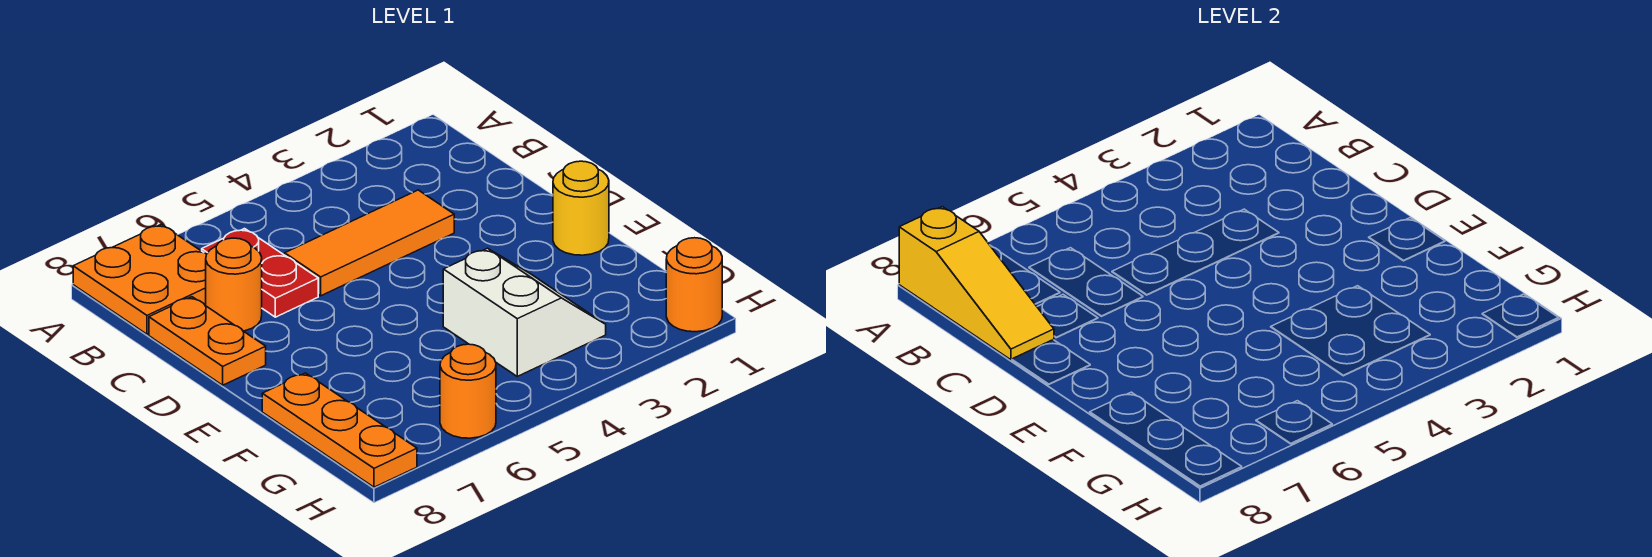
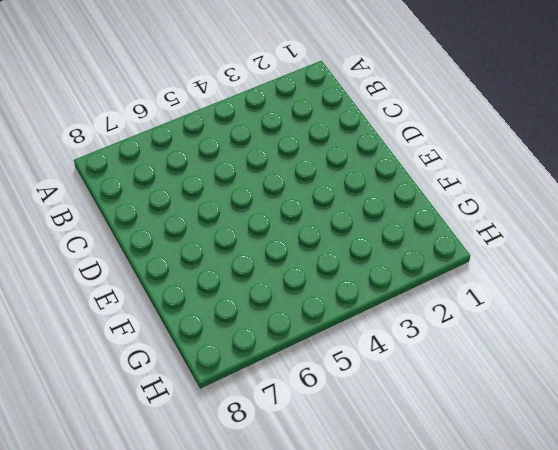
none -> orange 2x2 plate [73,224,207,334]
none -> red 1x2 plate [202,229,318,317]

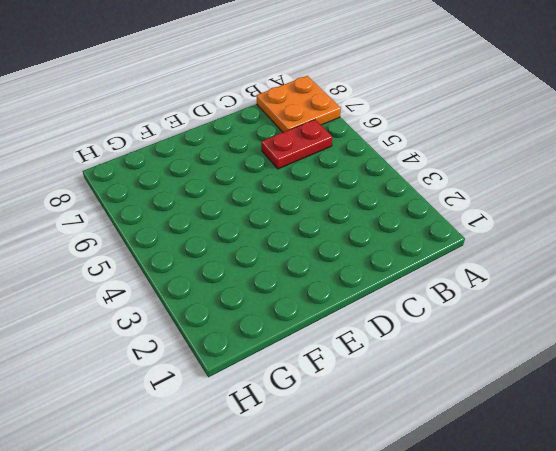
none -> orange 1x3 tile [285,190,454,296]
none -> orange 1x1 round brick [206,238,262,331]

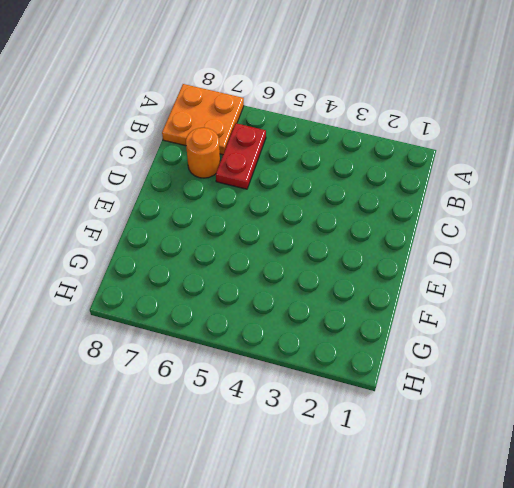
none -> orange 1x3 tile [285,190,454,296]
none -> orange 1x2 plate [149,297,266,385]

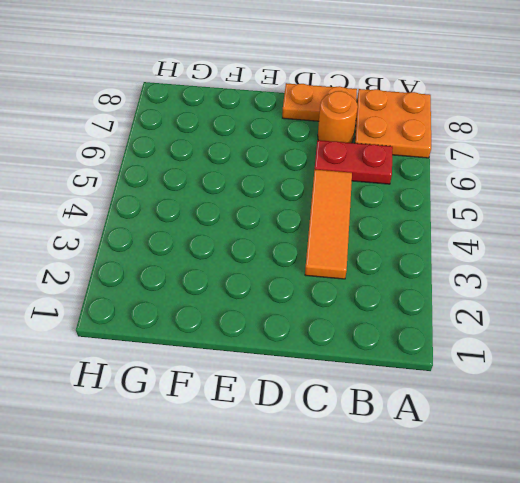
none -> yellow 1x1 round brick [553,161,609,255]
none -> white 2x2 slope [443,248,606,376]

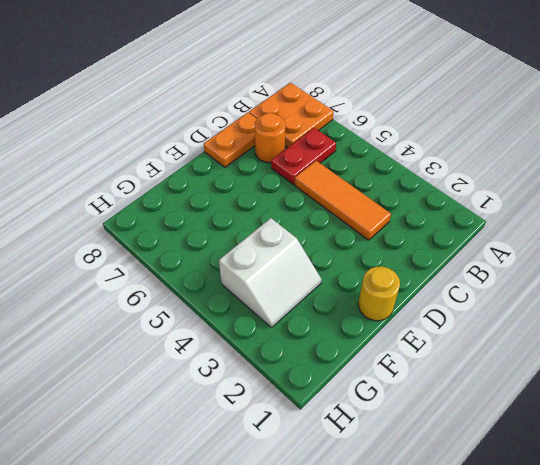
none -> orange 1x3 plate [262,373,417,487]
none -> orange 1x1 round brick [666,238,722,332]

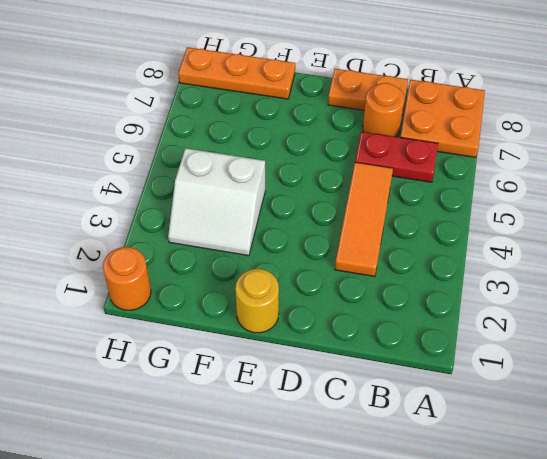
none -> orange 1x1 round brick [440,344,496,438]
none -> yellow 1x3 slope [899,207,1054,360]

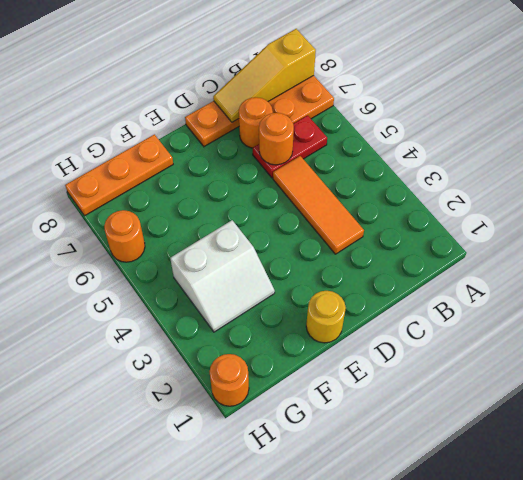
orange 1x1 round brick [259,113,294,165] -> none

